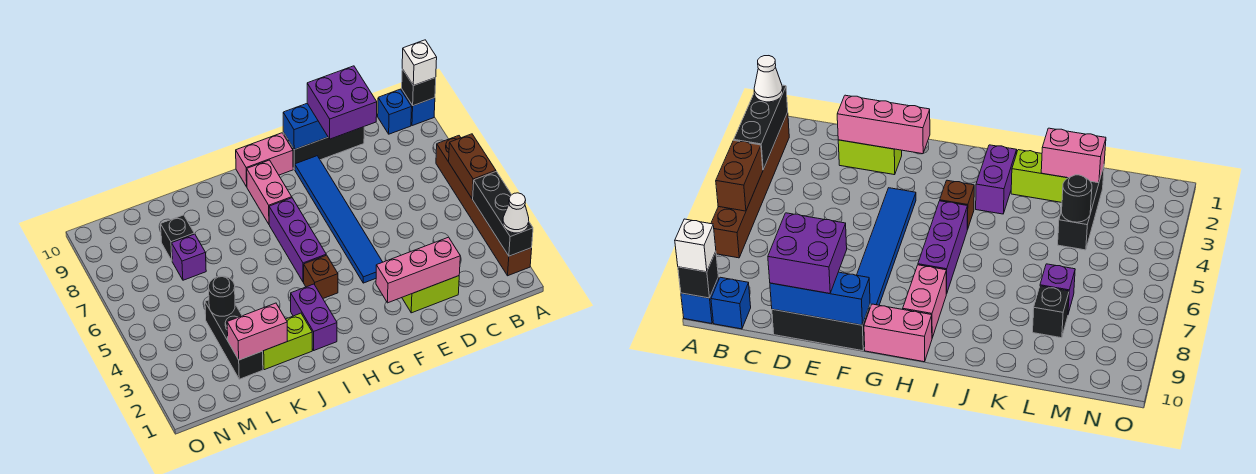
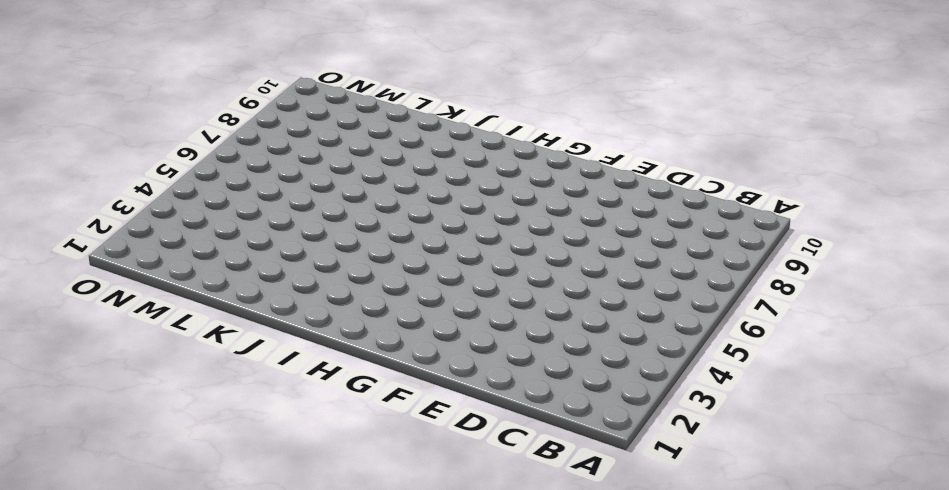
none -> brown 1x6 brick [436,136,532,276]
none -> blue 1x1 brick [402,90,435,126]
none -> blue 1x1 brick [378,89,412,134]

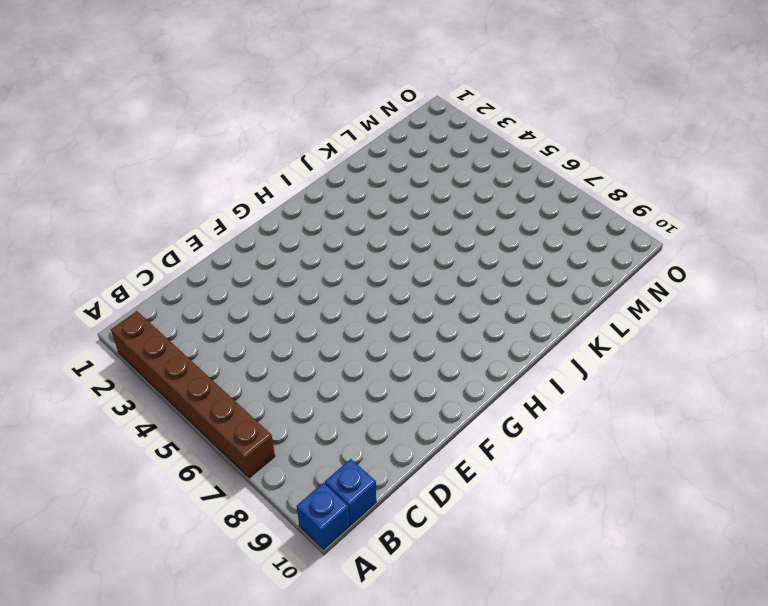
none -> lime 1x2 brick [402,276,459,313]
none -> black 1x3 brick [283,127,364,169]
none -> blue 1x6 tile [295,156,382,283]

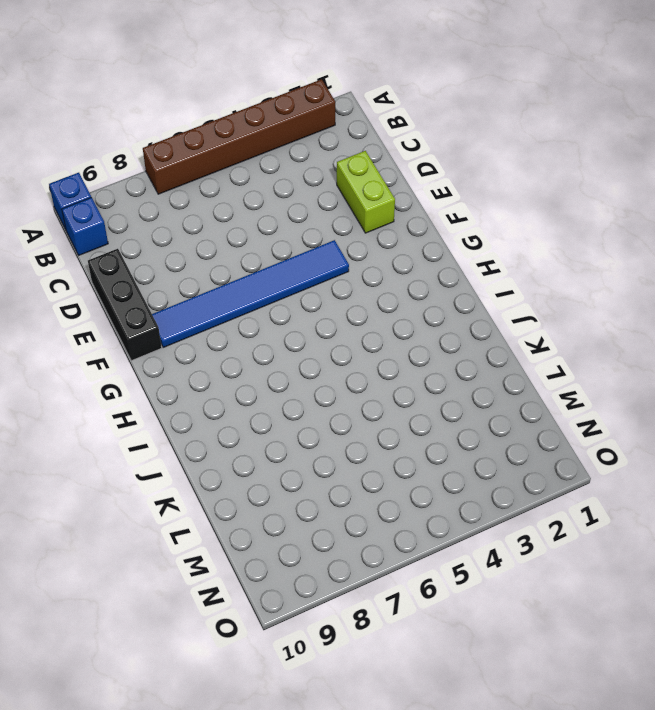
none -> pink 1x2 brick [236,133,293,187]
none -> brown 1x1 brick [304,255,338,298]
none -> purple 1x3 brick [269,198,326,282]

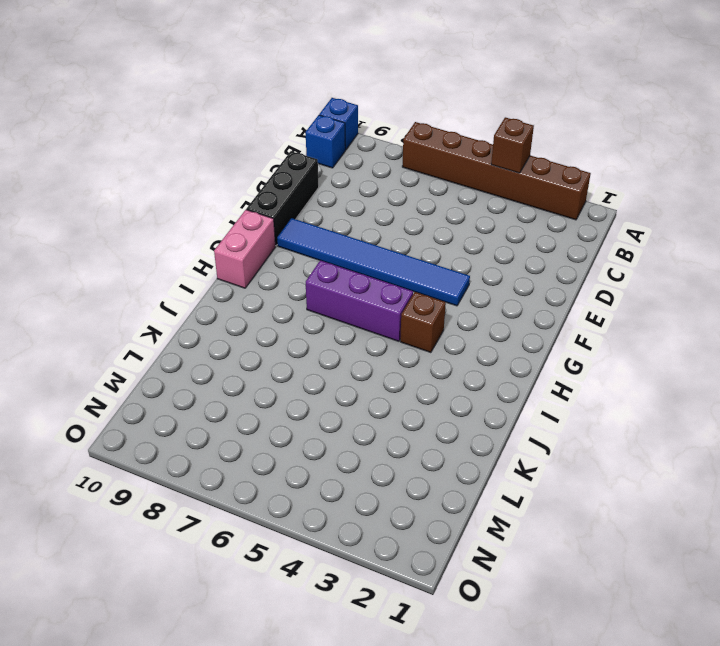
brown 1x1 brick [491,117,534,173] -> black 1x3 brick [473,171,533,256]
none -> lime 1x2 brick [402,276,459,313]
none -> pink 1x2 brick [247,160,292,224]
none -> purple 1x2 brick [291,284,337,350]

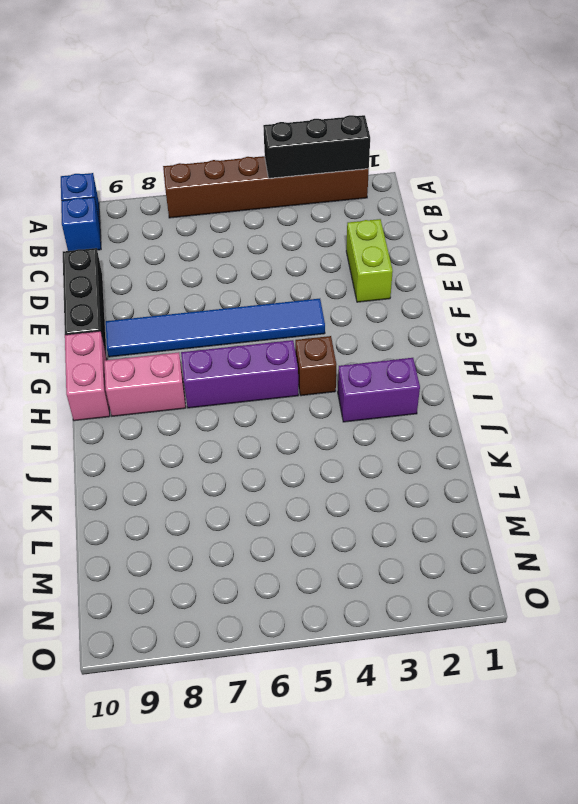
none -> lime 1x2 brick [263,313,312,370]
none -> black 1x3 brick [205,300,263,379]
none -> purple 1x1 brick [172,234,206,280]

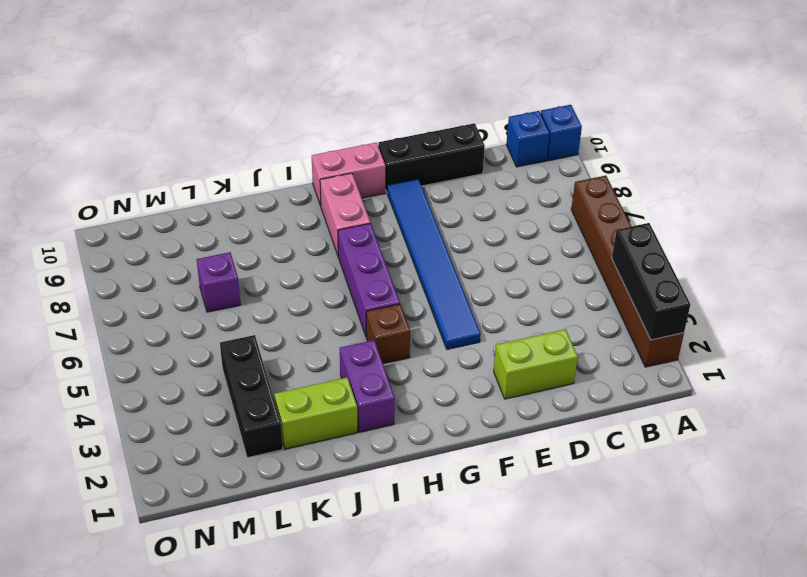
none -> black 1x1 brick [161,215,194,260]
none -> brown 1x2 brick [449,134,496,199]
none -> black 1x1 brick [402,69,436,106]

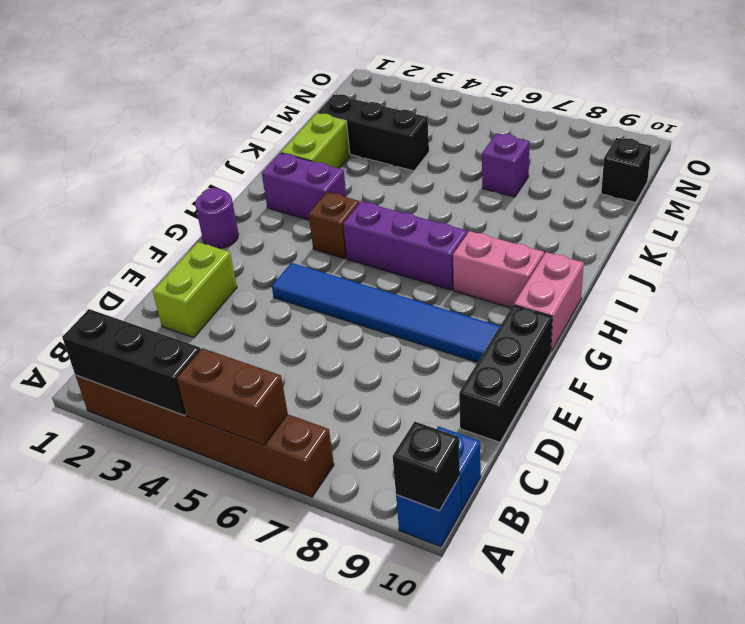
purple 1x1 round brick [195,188,239,248] -> none
black 1x1 brick [601,138,651,202] -> black 1x1 brick moved to [161,215,194,260]
none -> pink 1x3 brick [376,237,460,303]
none -> blue 1x3 brick [283,104,328,150]
none -> pink 1x2 brick [227,303,287,360]

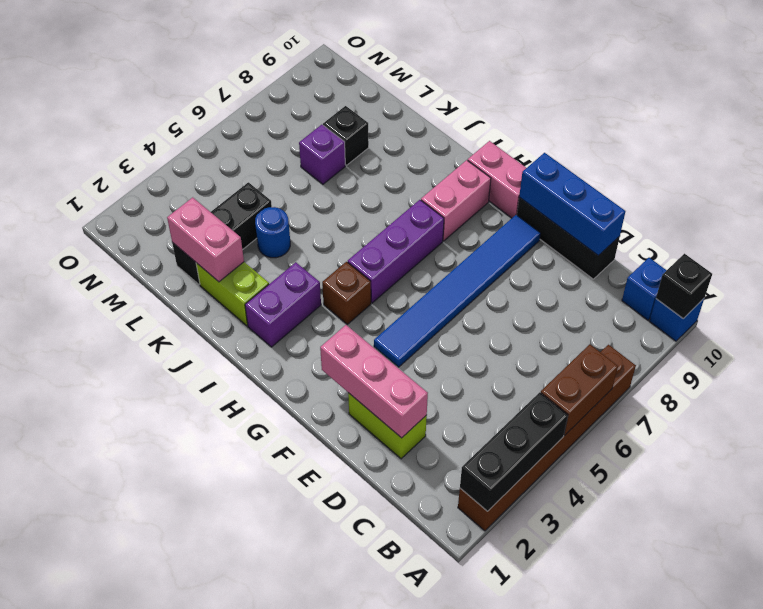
blue 1x1 round brick [255,207,290,258] -> none
none -> black 1x1 round brick [209,276,235,316]
none -> white 1x1 cone [503,193,529,233]
none -> white 1x1 brick [402,40,437,86]

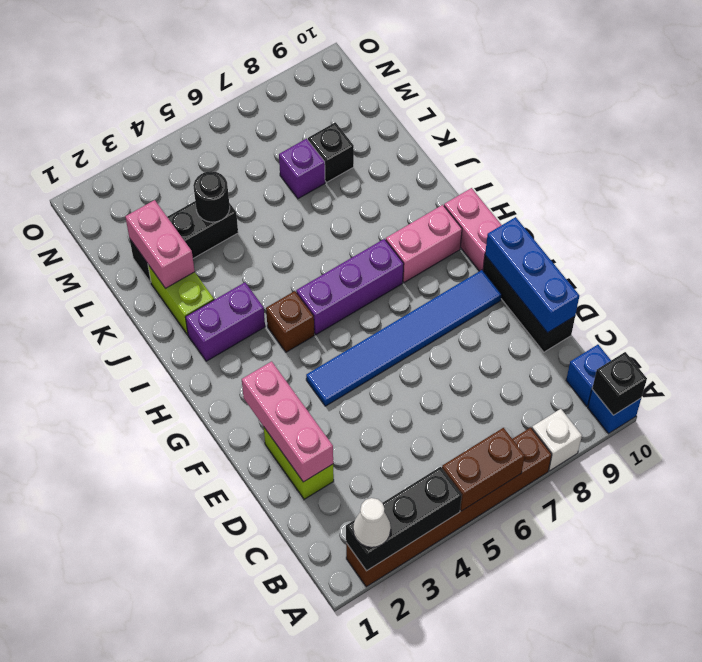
white 1x1 brick [532,409,582,471] -> white 1x1 brick moved to [402,40,437,86]
none -> purple 2x2 brick [307,66,377,139]

